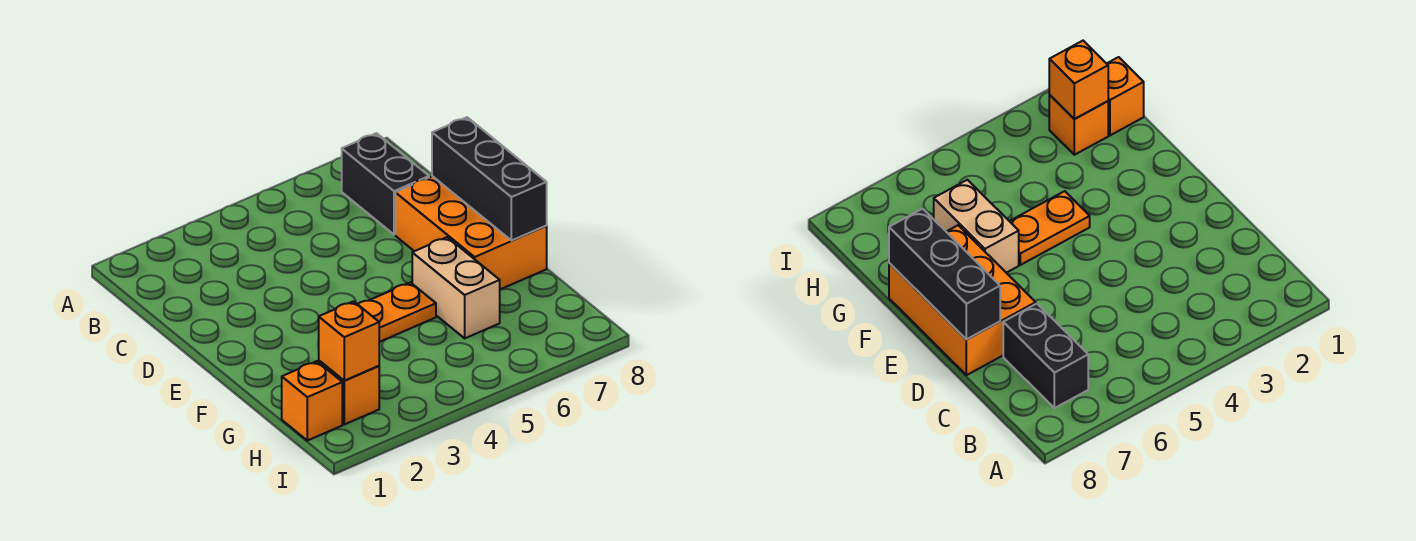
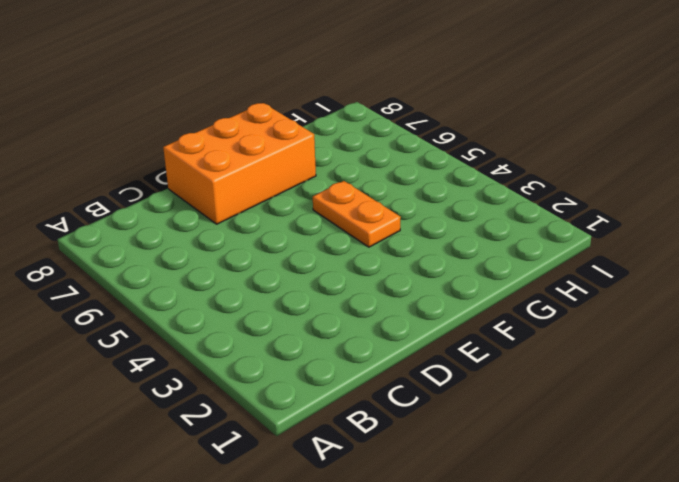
none -> black 1x2 brick [342,133,429,234]
none -> tan 1x2 brick [412,237,500,338]

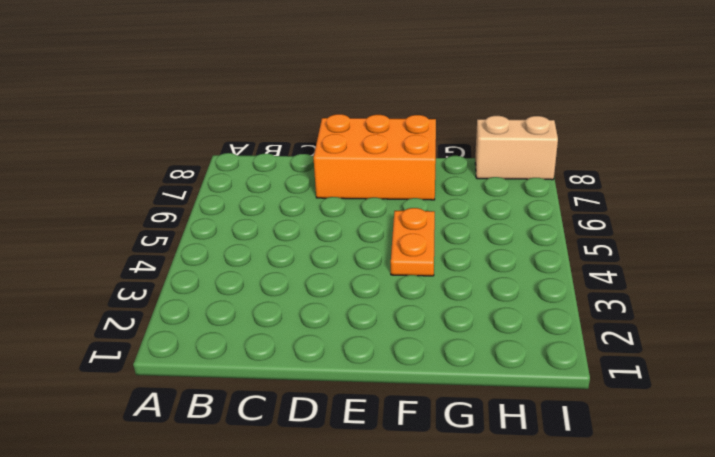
tan 1x2 brick [475,116,558,180] -> tan 1x2 brick moved to [412,237,500,338]
none -> black 1x2 brick [342,133,429,234]
none -> orange 1x1 brick [282,361,342,441]

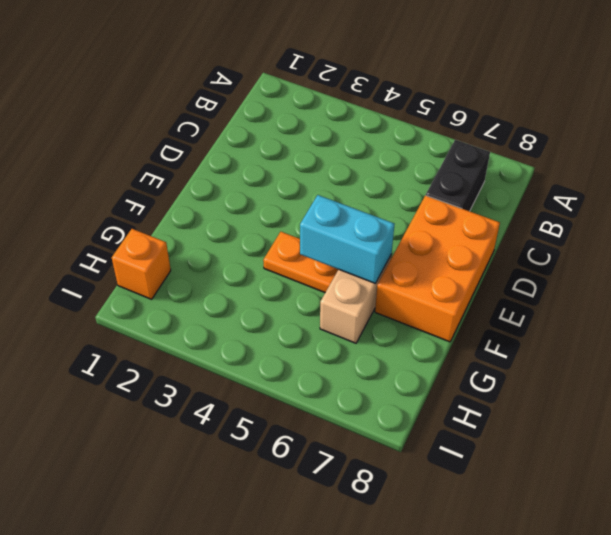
cyan 1x2 brick [300,195,395,284] -> none
none -> orange 1x1 brick [319,361,379,424]
none -> black 1x3 brick [432,117,547,241]

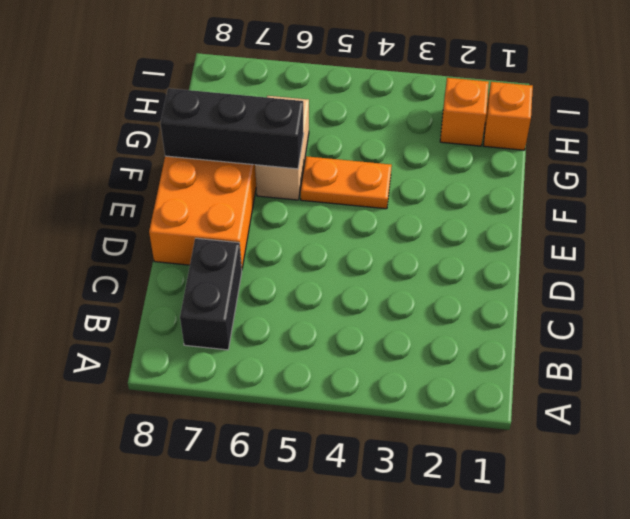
black 1x3 brick [160,88,304,169] -> black 1x3 brick turned to [432,117,547,241]
none -> orange 1x1 brick [318,301,379,381]

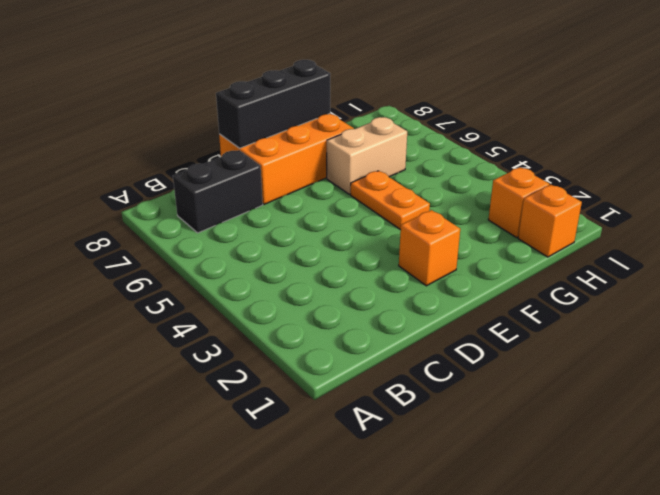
orange 1x1 brick [399,210,460,286] -> orange 1x1 brick moved to [318,301,379,381]

